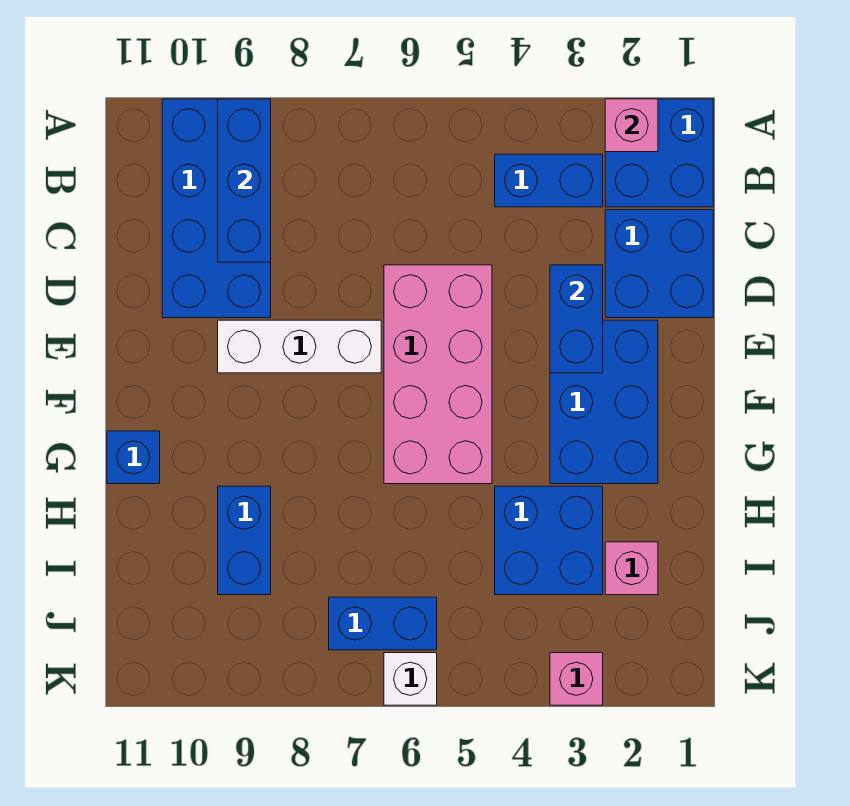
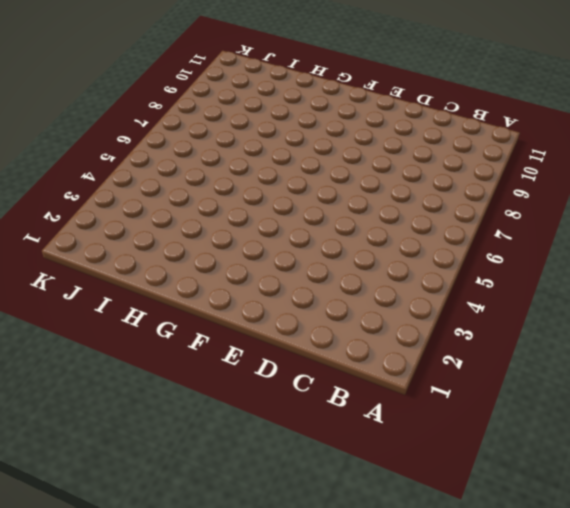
none -> blue 2x2 brick [605,99,713,207]
none -> blue 2x4 brick [162,99,271,318]
none -> blue 1x2 brick [495,154,603,207]

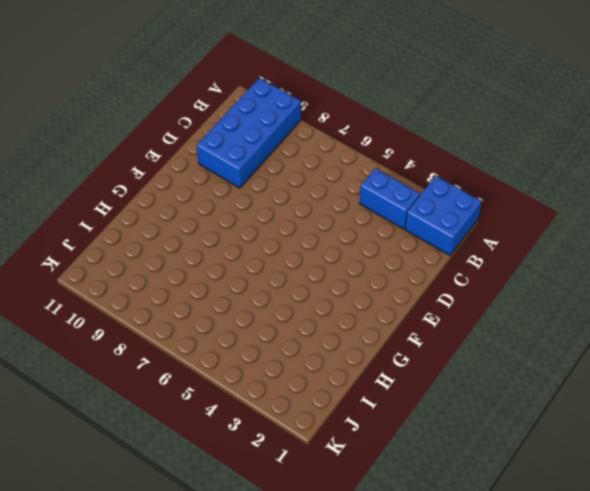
none -> blue 2x2 brick [605,210,713,318]
none -> pink 2x4 brick [384,265,492,484]
none -> blue 2x3 brick [550,320,658,484]

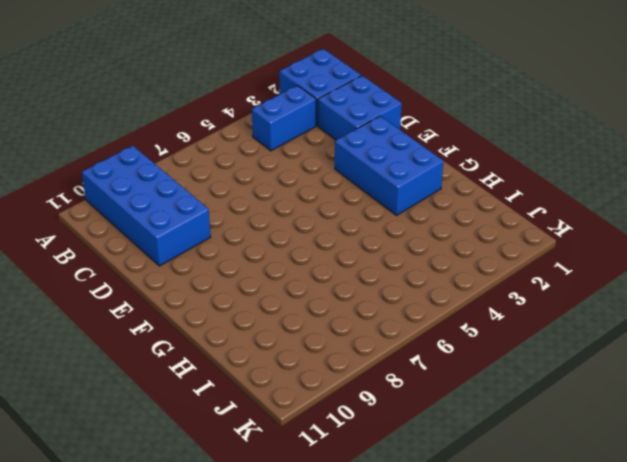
none -> pink 2x4 brick [384,265,492,484]
none -> white 1x3 brick [218,320,381,373]
none -> blue 1x1 brick [107,431,160,484]

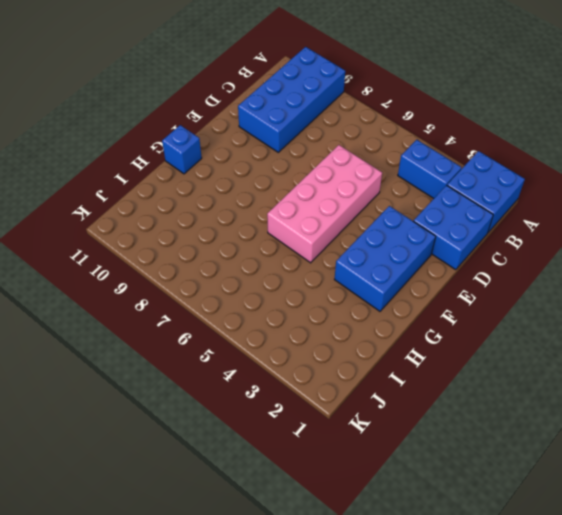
none -> white 1x3 brick [218,320,381,373]
none -> blue 2x2 brick [495,486,603,595]
none -> blue 1x2 brick [218,486,271,595]

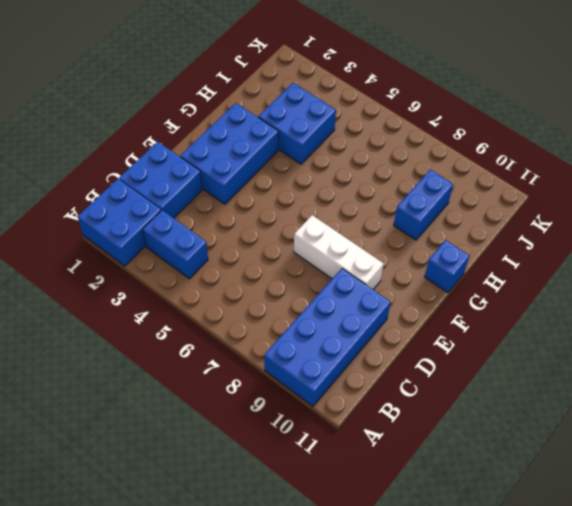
none -> pink 2x4 brick [384,265,492,484]
none -> pink 1x1 brick [605,542,658,595]
none -> blue 1x2 brick [329,597,437,650]

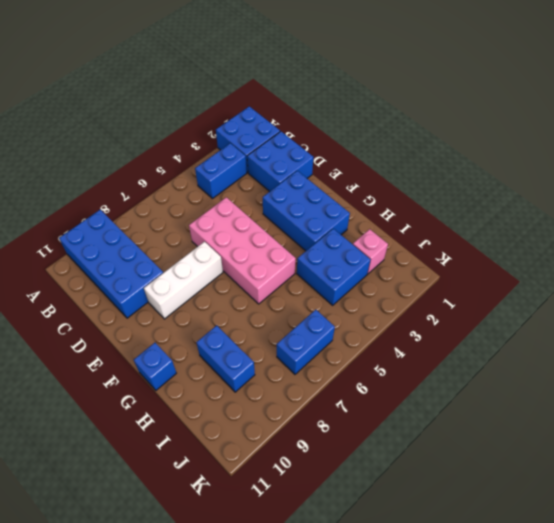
none -> pink 1x1 brick [550,653,603,705]
none -> white 1x1 brick [384,653,437,705]
none -> pink 1x1 brick [605,99,658,152]

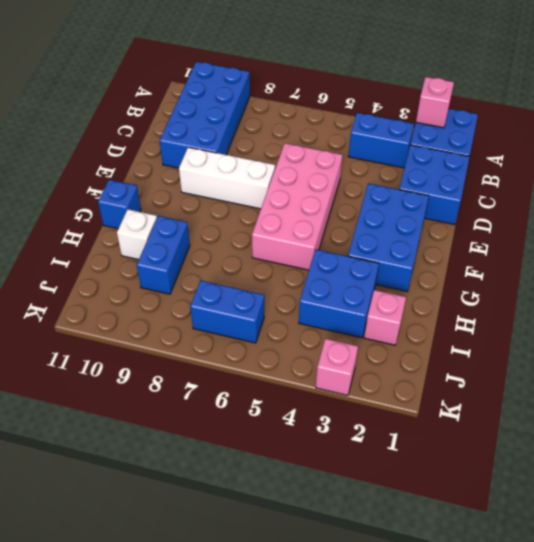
white 1x1 brick [117,209,157,260] -> white 1x1 brick moved to [384,653,437,705]
none -> blue 1x3 brick [218,99,271,262]
none -> blue 1x2 brick [550,265,603,373]

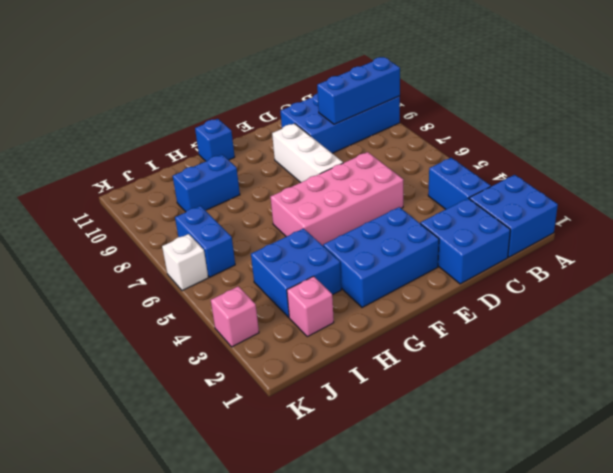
none -> pink 1x1 brick [605,99,658,152]
none -> blue 1x2 brick [550,265,603,373]

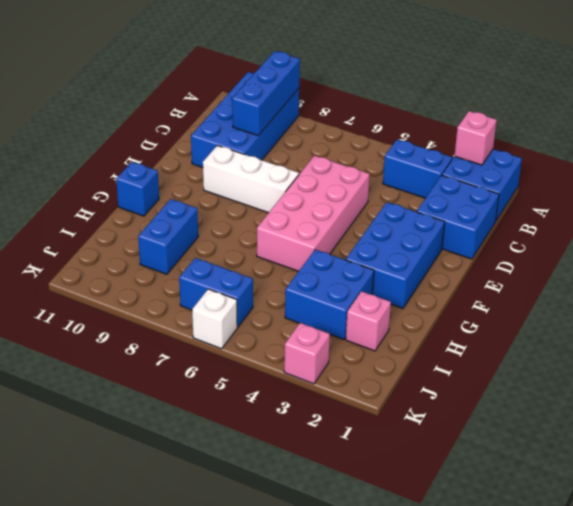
none -> blue 1x2 brick [550,265,603,373]

